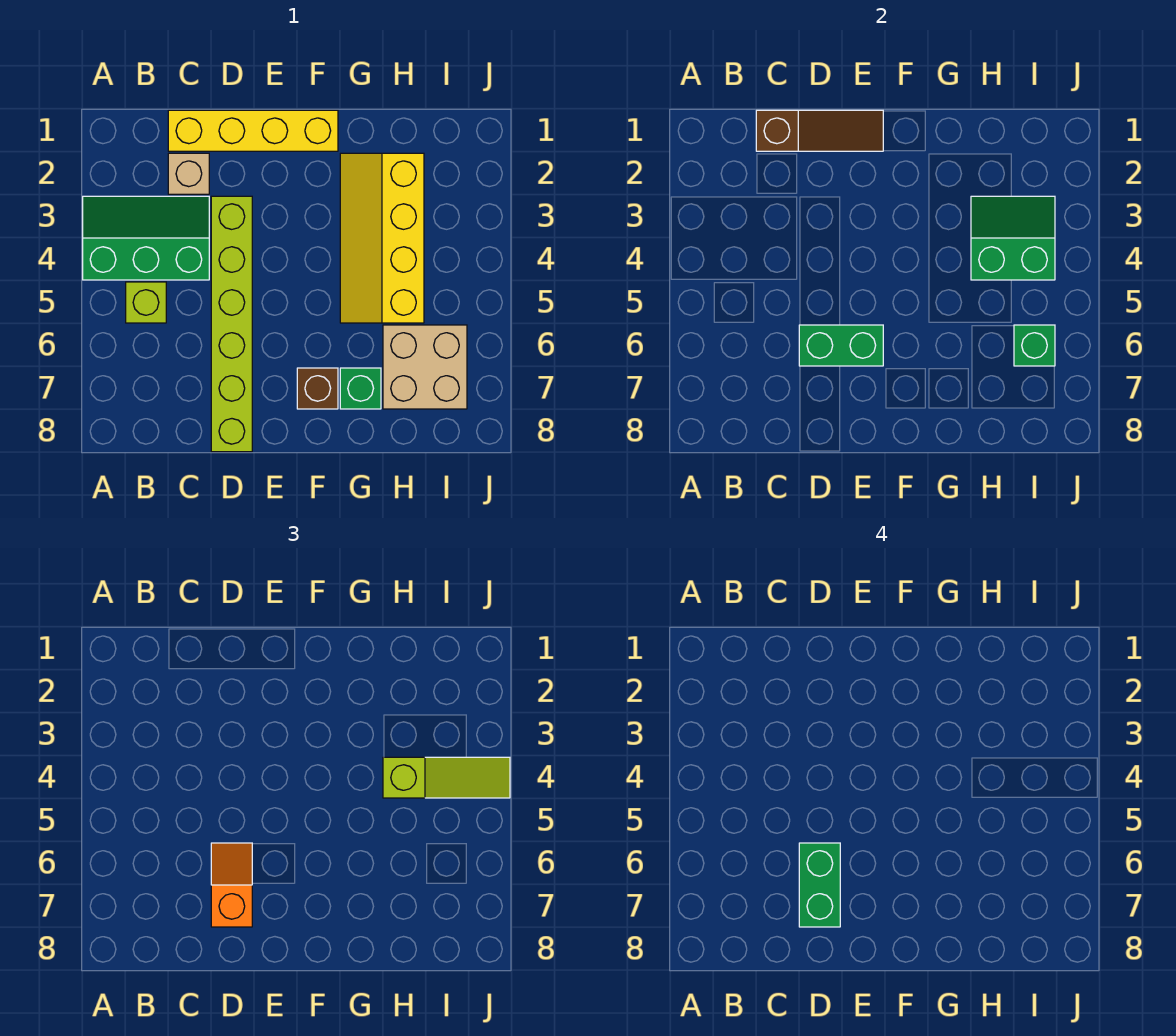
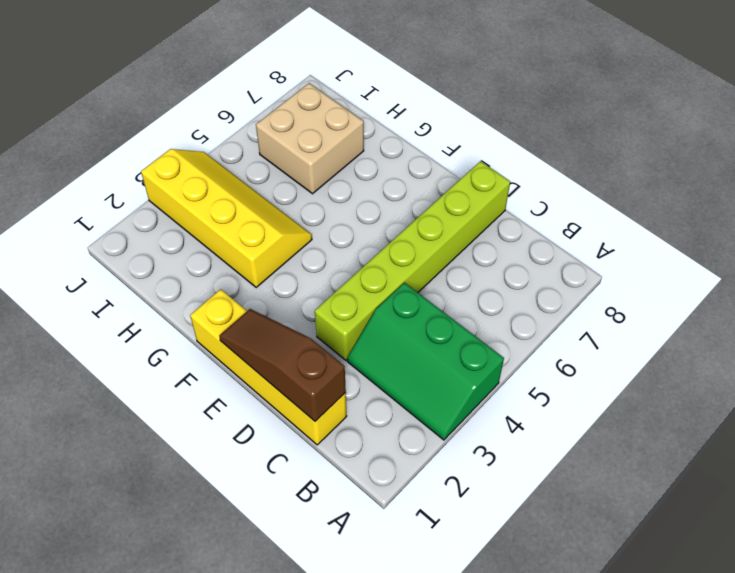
yellow 2x4 slope [141,149,312,287] -> yellow 2x4 slope turned to [340,153,424,323]
none -> lime 1x1 brick [126,282,166,323]
none -> tan 1x1 brick [168,153,209,194]
none -> brown 1x1 brick [297,368,338,409]

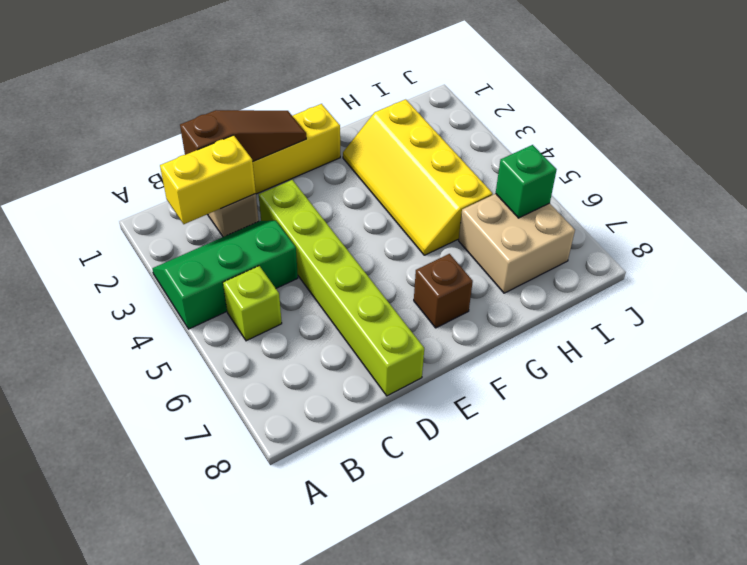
yellow 1x2 brick [160,135,256,224] -> none
none -> green 1x1 brick [340,368,381,409]
none -> green 1x2 brick [799,325,883,366]
none -> green 2x2 slope [971,196,1055,280]

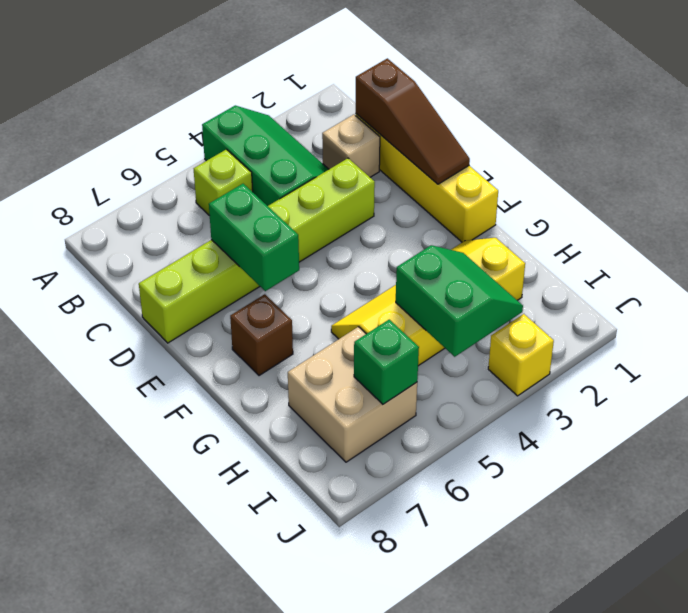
yellow 1x1 brick [488,314,554,396] -> none
none -> green 1x1 brick [340,368,381,409]
none -> orange 1x2 slope [211,843,252,927]
none -> lime 1x3 slope [383,757,510,798]

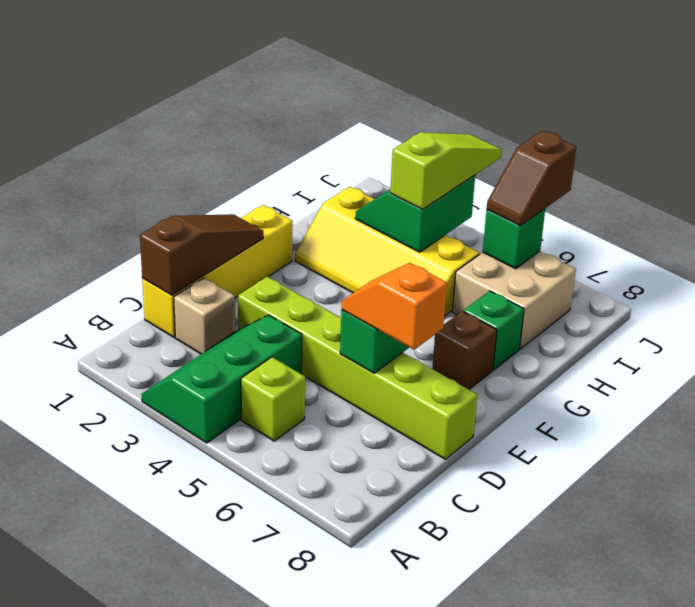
brown 1x2 slope [487,131,576,226] -> none
none -> green 1x2 brick [799,843,840,927]

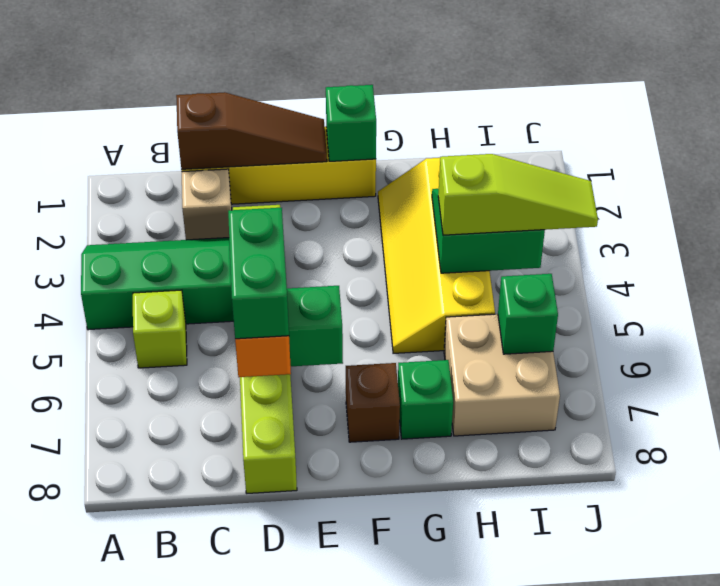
green 1x1 brick [326,85,376,161] -> none

